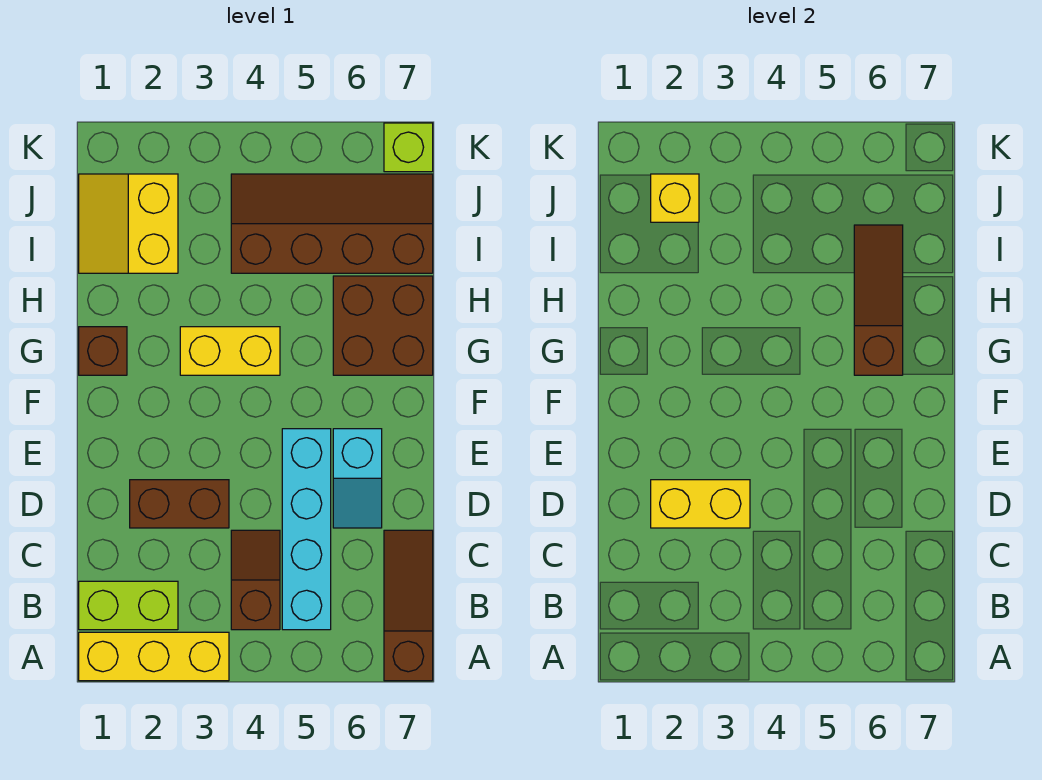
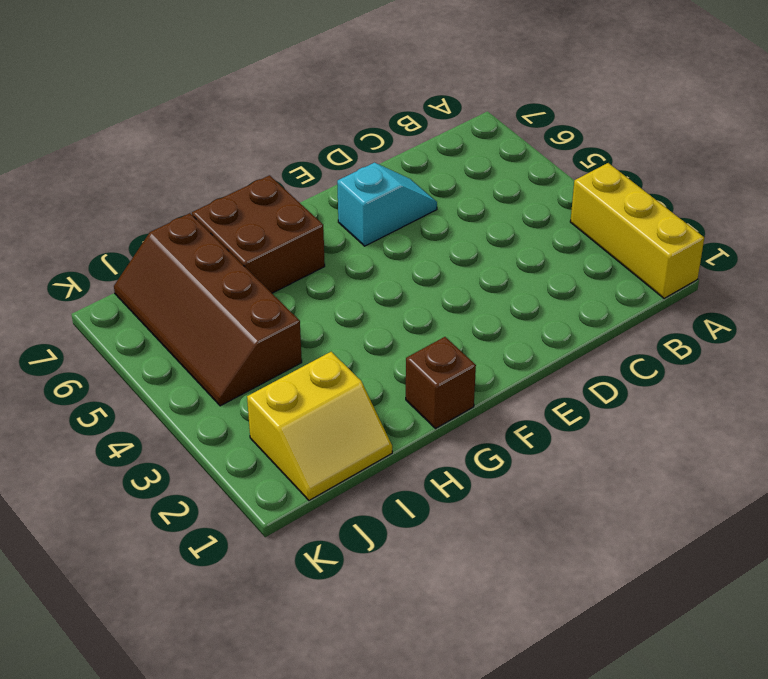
none -> brown 1x3 slope [384,530,433,681]
none -> lime 1x2 brick [79,581,178,630]
none -> brown 1x2 slope [231,530,280,630]

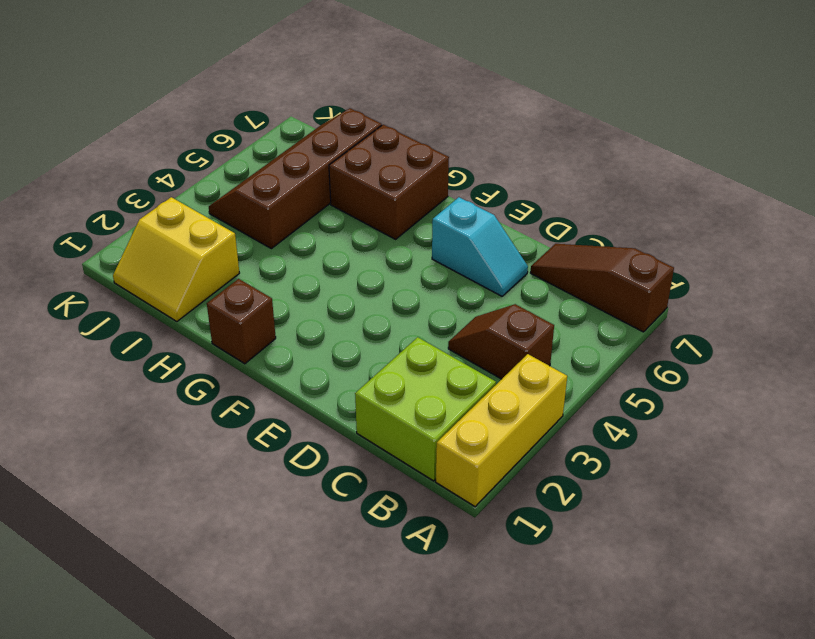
lime 2x2 brick [355,337,496,481] -> lime 1x2 brick [79,581,178,630]
none -> cyan 1x4 brick [282,429,331,630]
none -> brown 1x2 brick [130,480,229,528]
none -> yellow 1x2 brick [180,327,280,375]

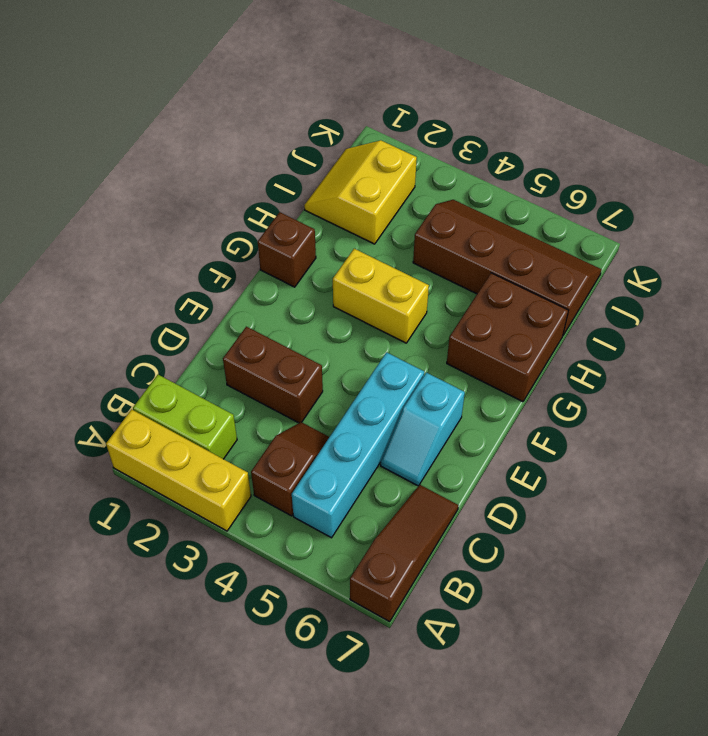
none -> lime 1x1 brick [384,123,433,172]
none -> yellow 1x2 brick [651,480,750,528]
none -> brown 1x3 slope [854,225,903,375]

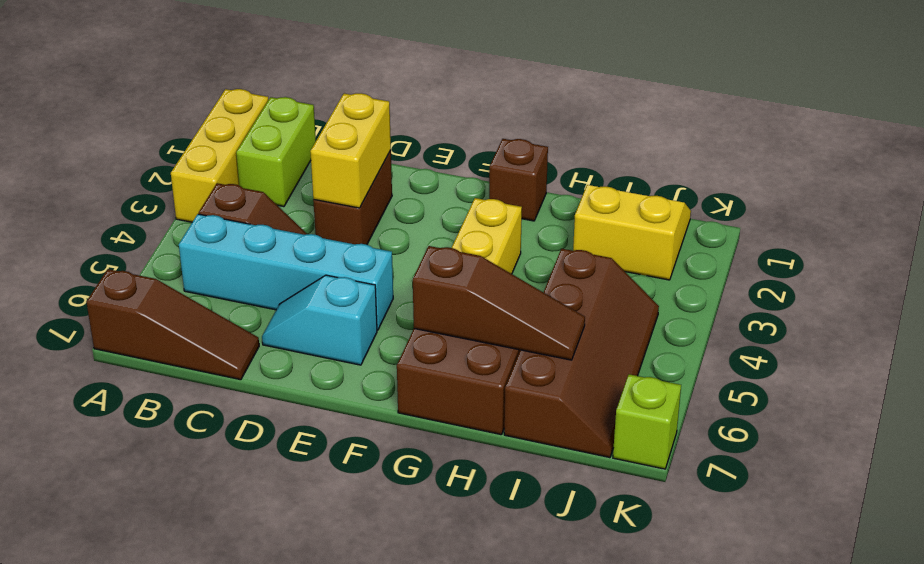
none -> yellow 1x1 brick [651,174,699,222]

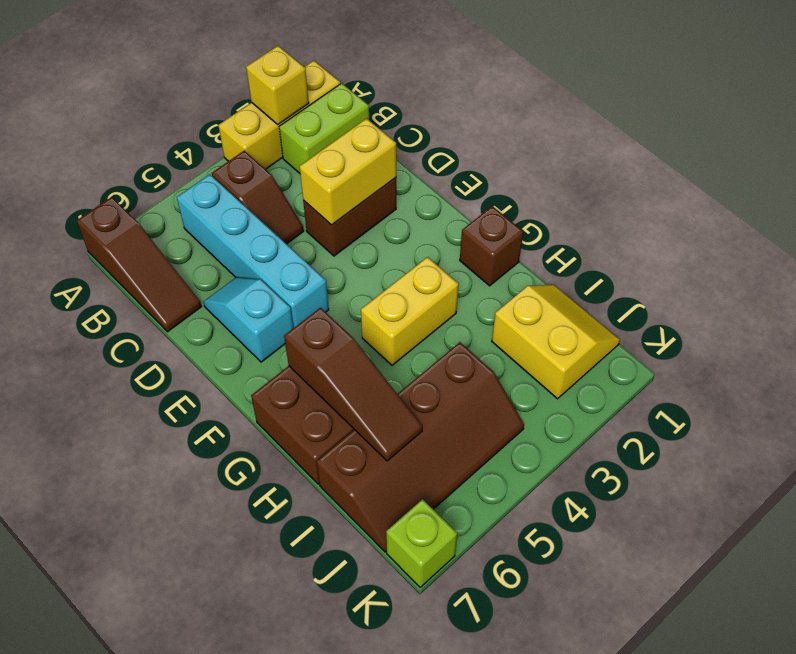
yellow 1x1 brick [246,46,309,124] -> yellow 1x1 brick moved to [651,174,699,222]

